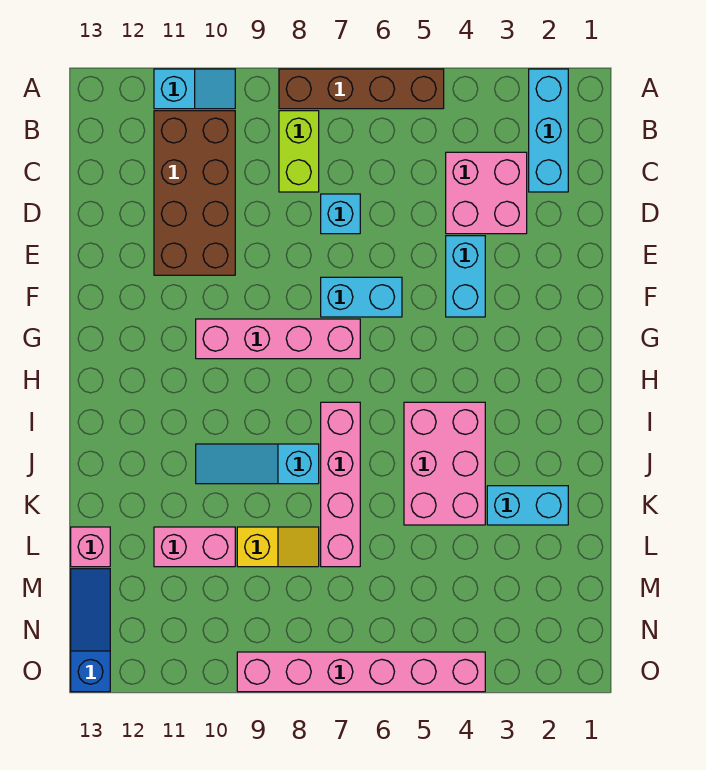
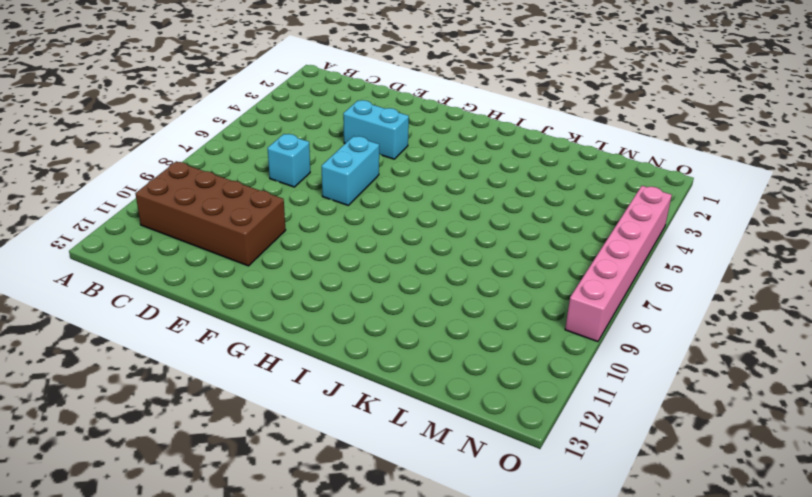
none -> cyan 1x3 brick [529,69,568,192]
none -> brown 1x4 brick [279,69,444,109]
none -> cyan 1x2 slope [154,69,235,109]

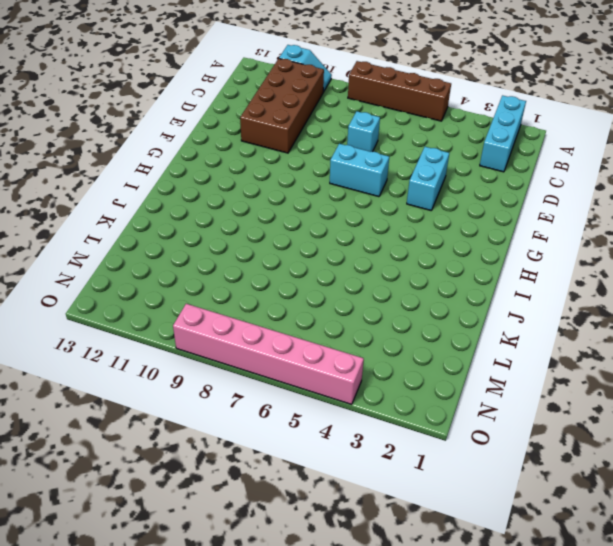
none -> lime 1x2 brick [279,111,319,192]
none -> pink 2x2 brick [446,152,527,234]
none -> pink 1x4 brick [196,319,360,359]

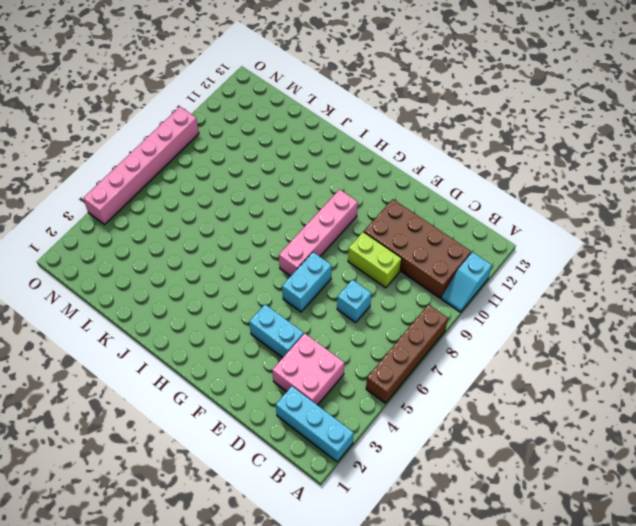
lime 1x2 brick [348,232,402,288] -> lime 1x2 brick moved to [279,111,319,192]
none -> pink 2x3 brick [404,402,485,525]
none -> pink 1x4 brick [321,402,360,567]
none -> cyan 1x3 slope [196,444,319,484]

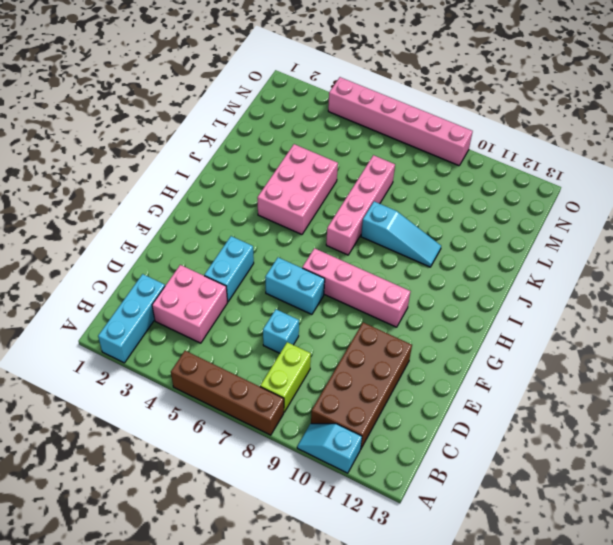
none -> cyan 1x2 brick [487,486,568,525]
none -> yellow 1x2 slope [237,527,319,567]
none -> pink 1x2 brick [154,527,235,567]

